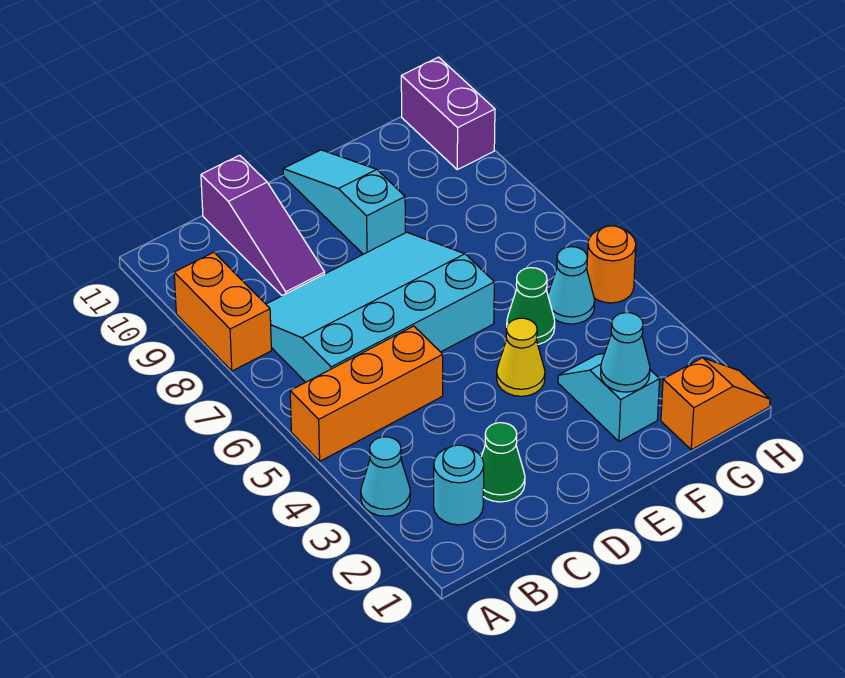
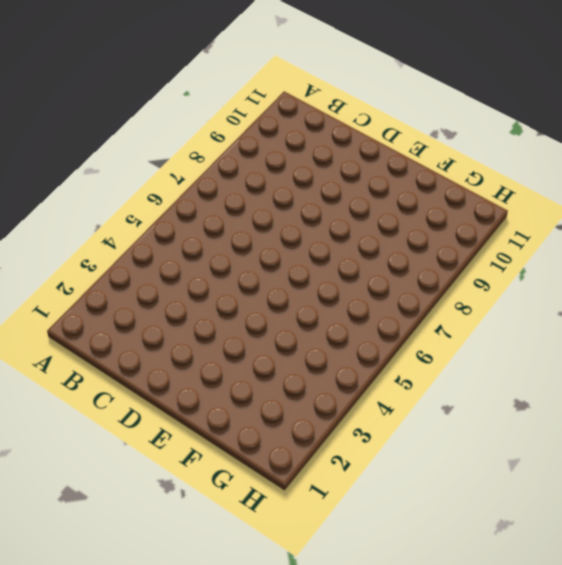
none -> cyan 1x1 cone [361,437,410,516]
none -> orange 1x3 brick [290,326,443,461]
none -> orange 1x2 brick [174,252,271,371]

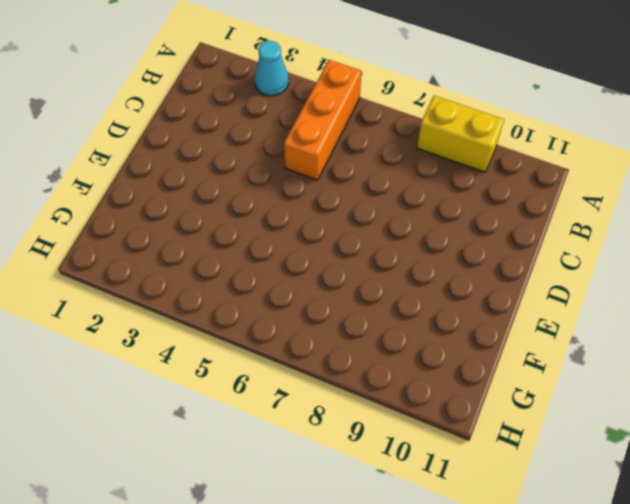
yellow 1x2 brick [417,95,504,172] -> orange 1x2 brick [174,252,271,371]
none -> cyan 1x1 round brick [434,445,484,525]
none -> cyan 3x4 slope [266,232,494,382]
none -> green 1x1 cone [481,423,525,502]

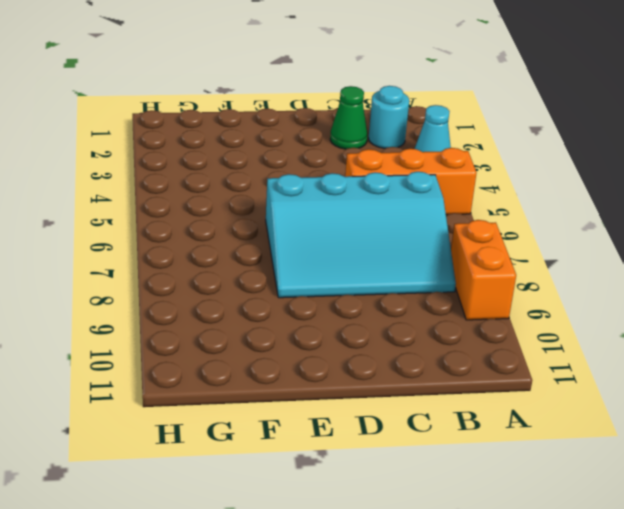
none -> purple 1x3 slope [201,155,325,296]
none -> yellow 1x1 cone [497,318,545,396]
none -> cyan 1x3 slope [283,150,405,254]

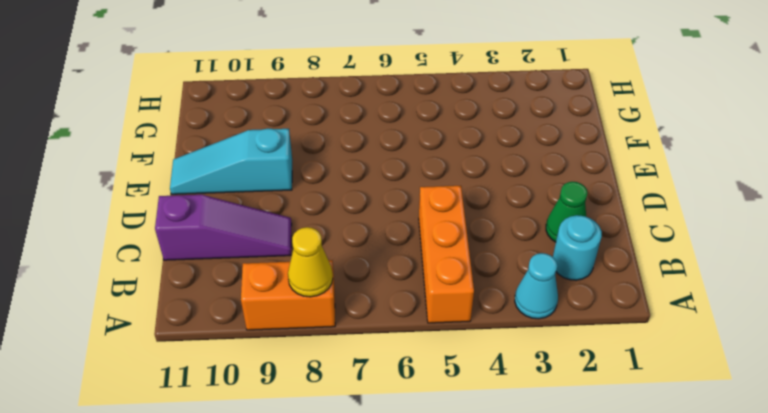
yellow 1x1 cone [288,227,333,297] -> yellow 1x1 cone moved to [497,318,545,396]
none -> cyan 3x4 slope [266,232,494,382]
none -> cyan 1x2 slope [558,353,660,441]
none -> green 1x1 cone [507,268,555,344]

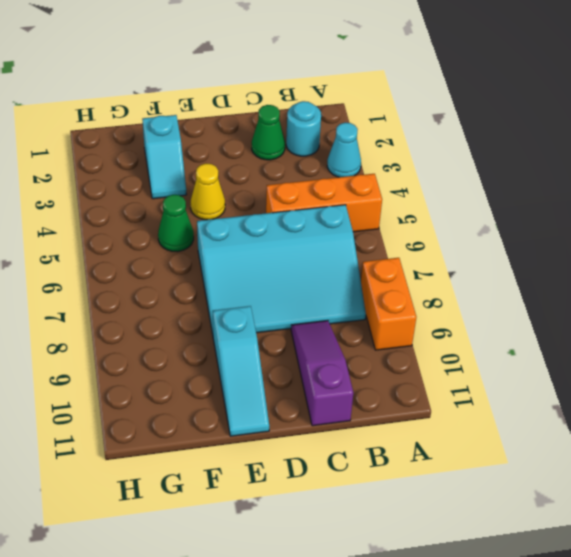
none -> orange 1x2 slope [661,358,770,450]
none -> cyan 1x1 cone [548,247,595,324]
none -> orange 1x1 round brick [587,226,636,303]

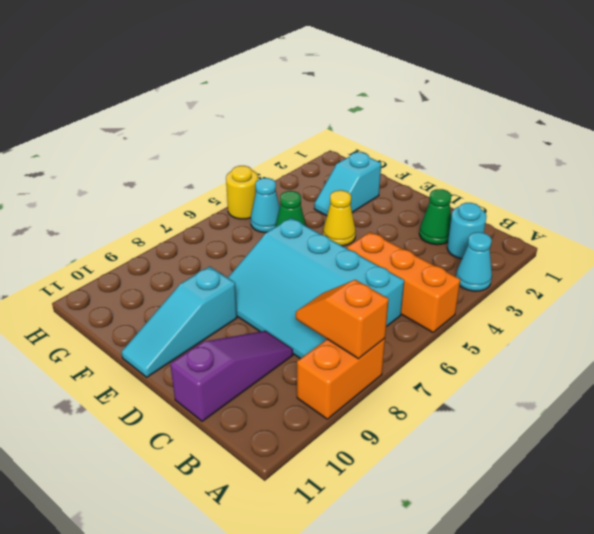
orange 1x2 slope [296,280,389,359] -> orange 1x2 slope moved to [661,358,770,450]
yellow 1x1 round brick [226,166,258,219] -> orange 1x1 round brick [587,226,636,303]
none -> purple 1x2 brick [401,57,495,170]
none -> cyan 1x1 cone [601,313,650,392]

